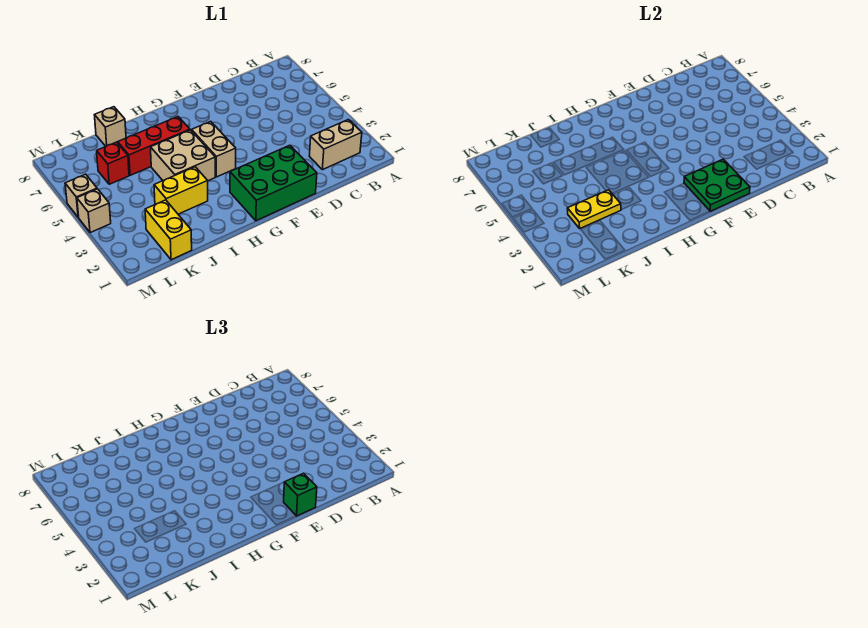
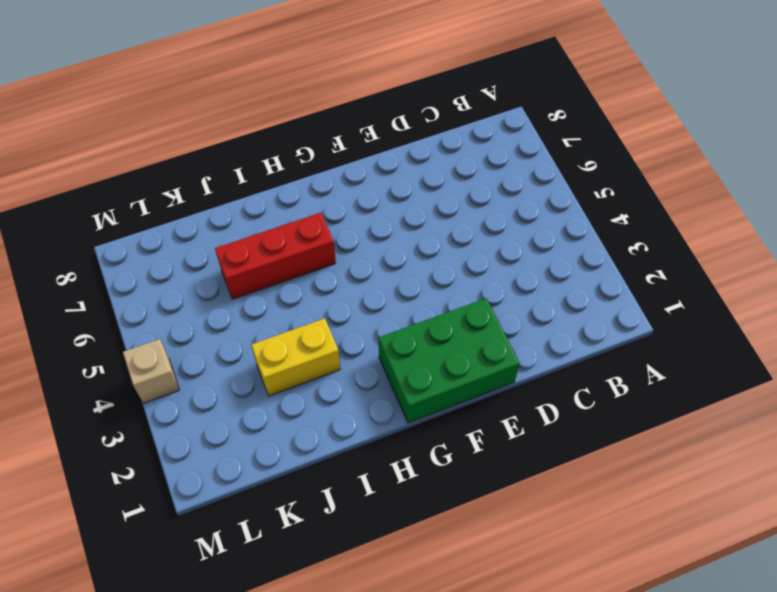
none -> tan 1x2 brick [309,120,362,170]
none -> tan 1x2 brick [192,121,236,177]
none -> tan 2x2 brick [151,130,215,181]

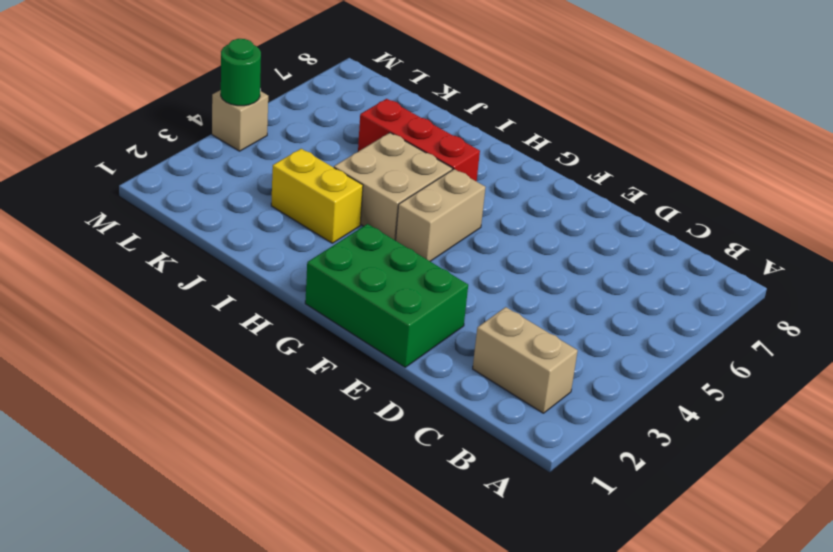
green 1x1 round brick [221,39,261,106] -> none
none -> tan 1x1 brick [95,107,126,146]
none -> yellow 1x2 brick [145,200,192,260]
none -> red 1x1 brick [97,142,129,184]

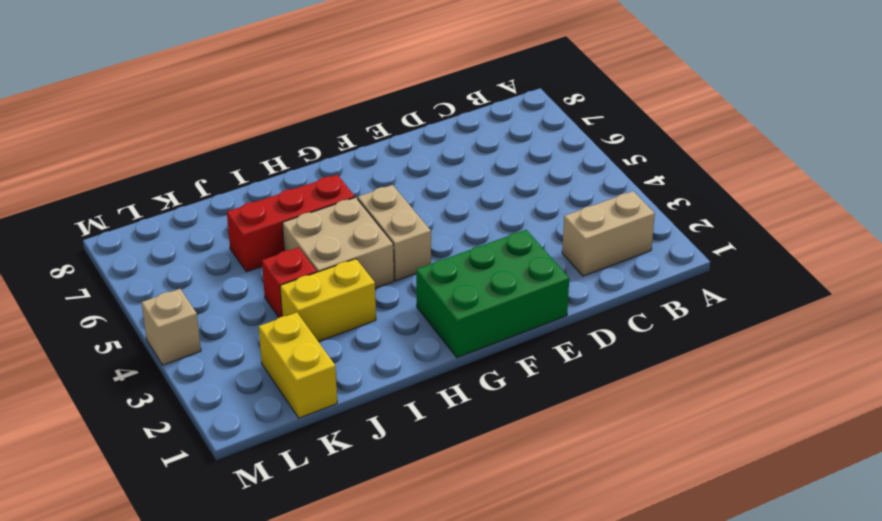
red 1x1 brick [262,247,317,318] -> red 1x1 brick moved to [97,142,129,184]
none -> tan 1x1 brick [95,107,126,146]
none -> tan 1x1 brick [65,174,97,217]
none -> green 2x2 plate [684,159,750,211]

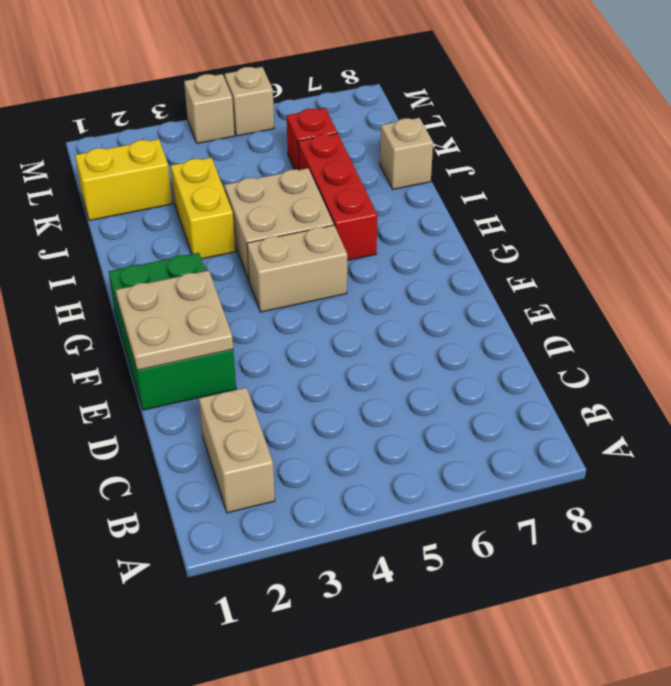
tan 2x2 plate [116,270,233,370] -> green 2x2 plate [684,159,750,211]
none -> yellow 1x2 plate [567,190,621,228]
none -> green 1x1 brick [284,473,317,516]

